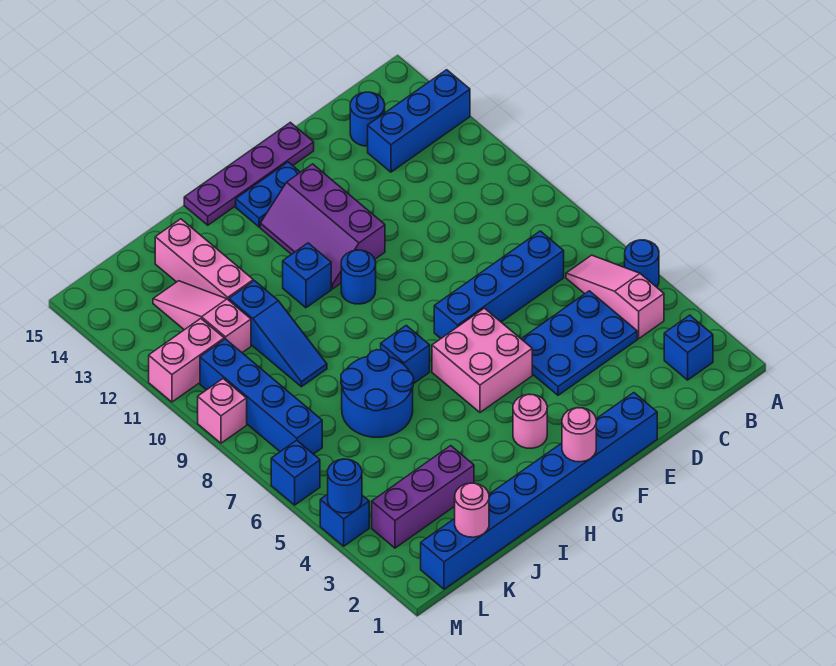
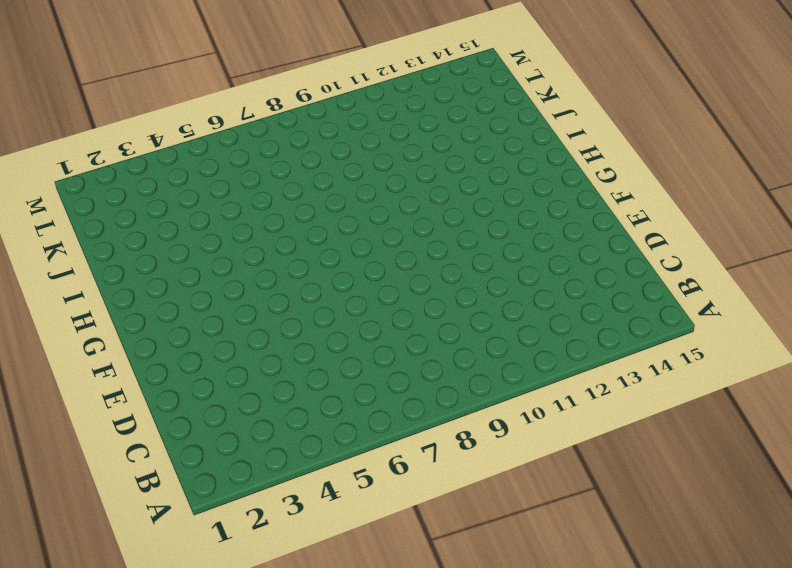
none -> blue 1x1 round brick [625,240,659,287]
none -> blue 1x3 brick [368,70,470,172]
none -> blue 1x1 brick [664,315,713,380]

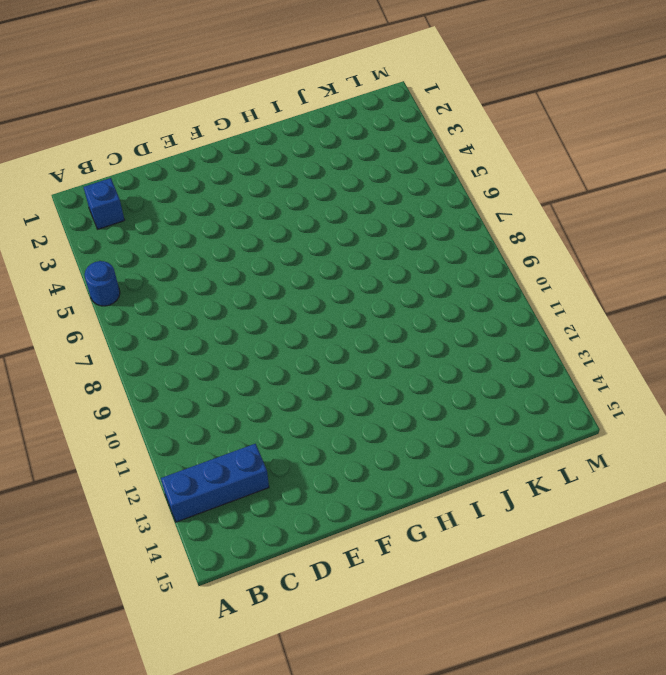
none -> pink 1x3 slope [566,255,664,339]
none -> blue 2x3 plate [521,291,637,395]
none -> blue 1x4 brick [434,231,564,338]

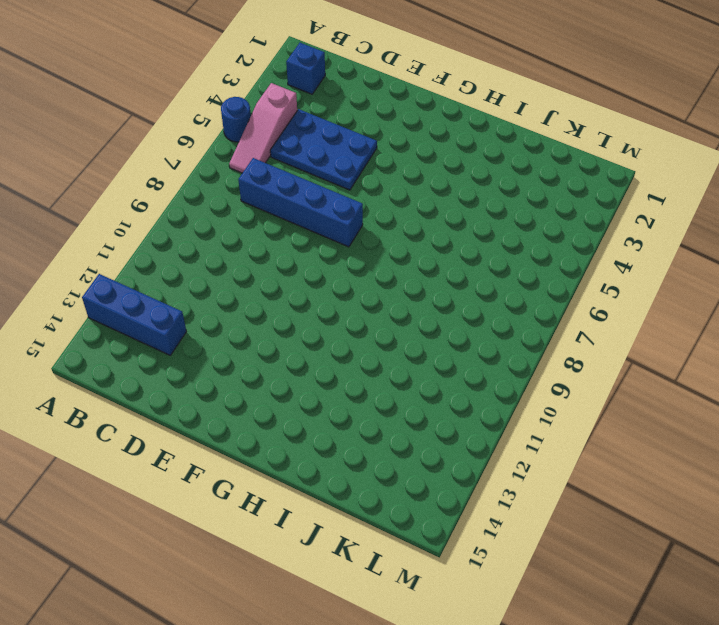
none -> blue 1x1 round brick [350,92,385,146]
none -> blue 1x8 brick [421,393,657,589]
none -> purple 1x4 plate [184,122,314,225]

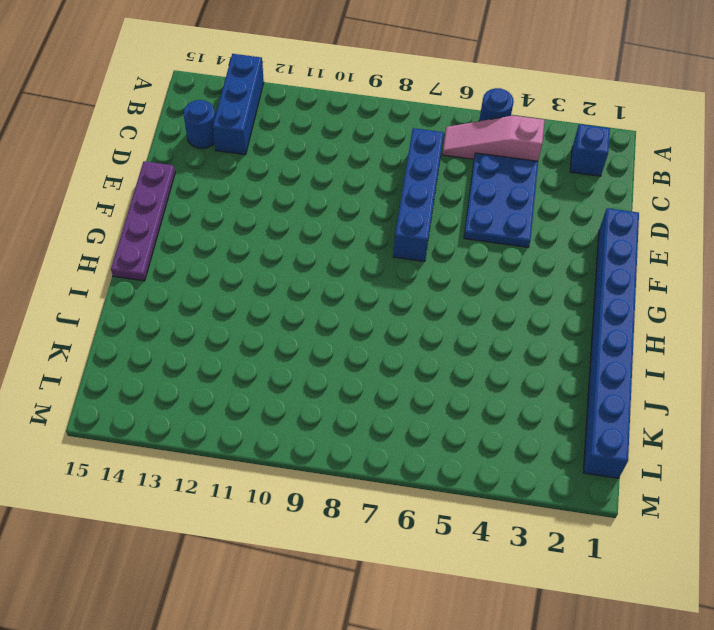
none -> pink 2x2 brick [432,308,532,412]
none -> purple 2x3 slope [260,164,385,289]
none -> blue 1x2 plate [236,162,300,227]

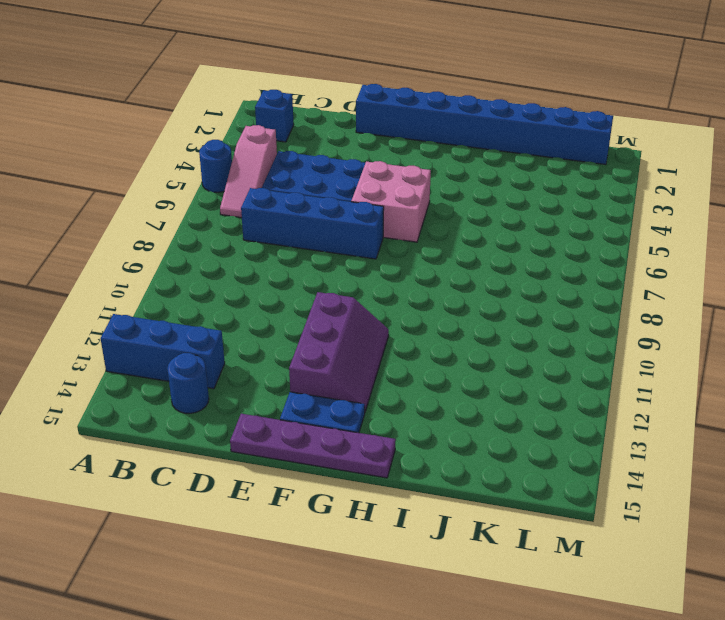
none -> pink 1x1 round brick [513,394,547,448]
none -> blue 1x1 round brick [341,250,376,304]
none -> blue 1x1 brick [381,325,430,384]

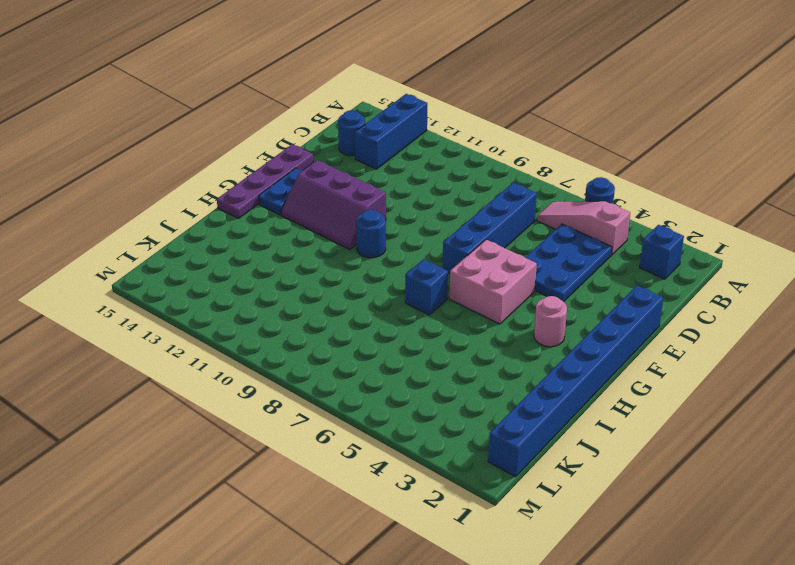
none -> blue 1x1 brick [283,243,331,308]
none -> blue 2x2 round brick [341,350,414,437]
none -> purple 1x3 brick [372,446,474,548]

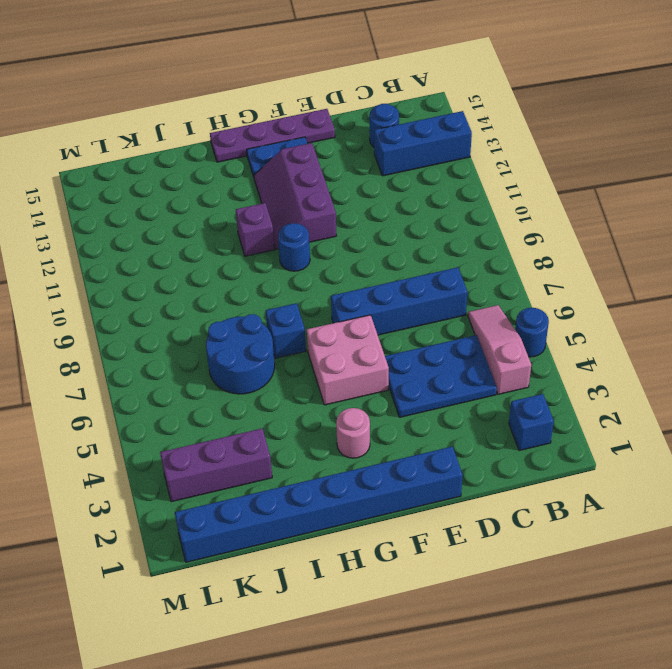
purple 1x1 brick [236,203,275,256] -> blue 1x1 brick [283,243,331,308]
none -> blue 1x3 slope [229,281,327,387]
none -> pink 1x3 brick [155,219,253,300]
none -> pink 1x3 slope [153,281,251,353]

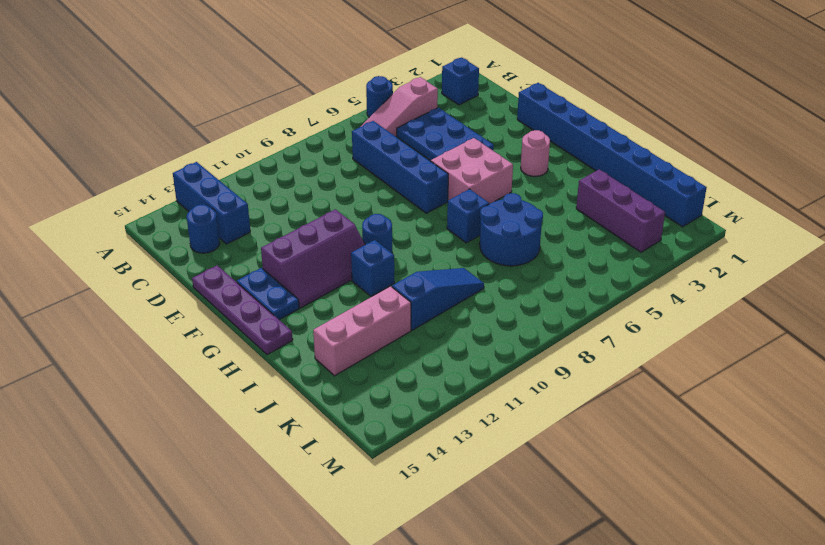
none -> pink 1x3 slope [153,281,251,353]
none -> blue 1x4 brick [200,339,322,454]
none -> pink 1x2 brick [149,319,224,402]

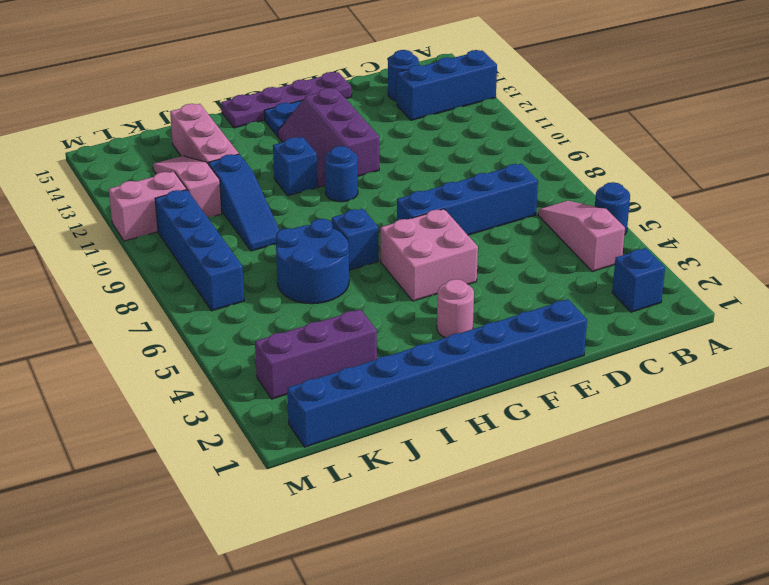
none -> blue 2x3 plate [521,291,637,395]
none -> blue 1x1 brick [320,494,369,546]
none -> blue 1x1 brick [271,440,320,505]

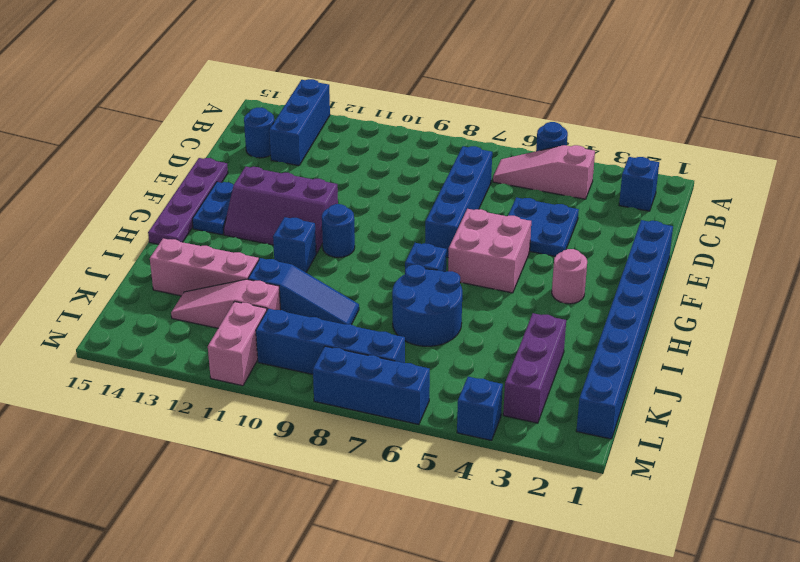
blue 2x2 plate [508,197,579,256] -> blue 2x3 plate [521,291,637,395]
blue 1x3 brick [313,346,430,424] -> blue 1x1 brick [271,440,320,505]
none -> pink 1x1 brick [198,379,247,443]
none -> pink 1x1 round brick [562,408,596,462]
none -> pink 1x1 round brick [455,483,489,537]

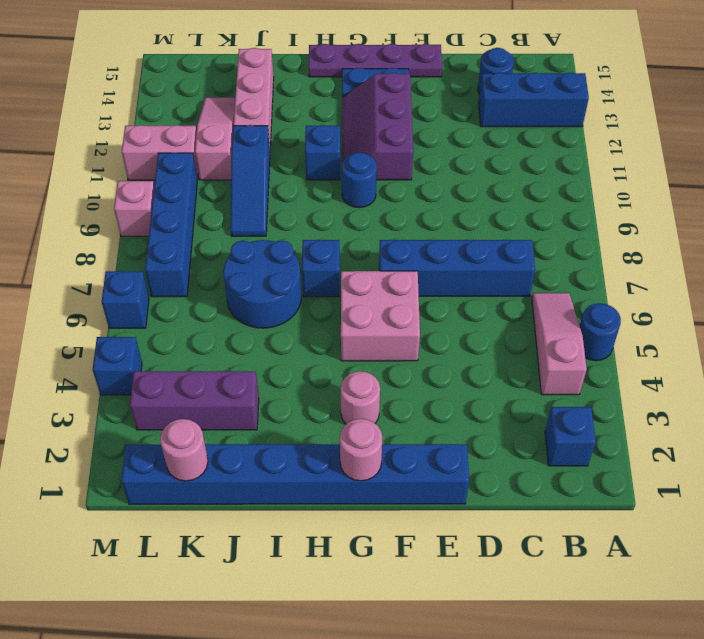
none -> blue 2x3 plate [521,291,637,395]
none -> blue 1x1 round brick [328,459,362,513]

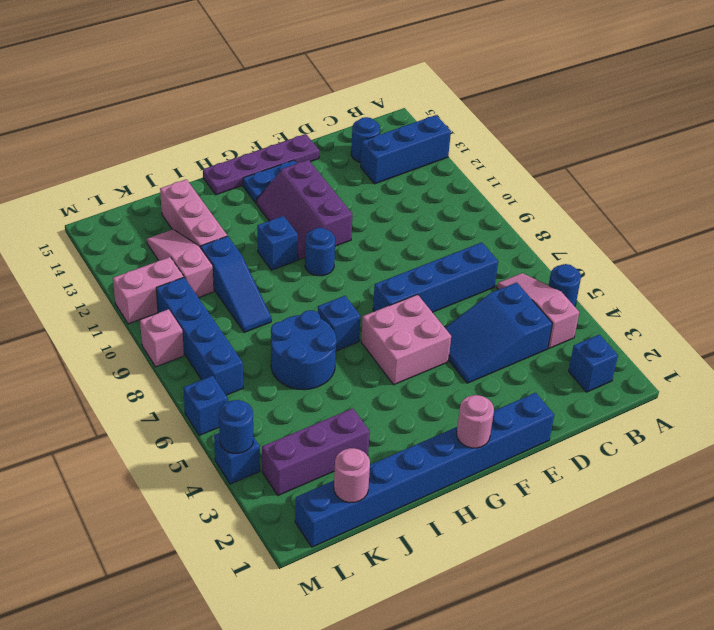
blue 2x3 slope [445,282,552,383] -> blue 2x3 plate [521,291,637,395]
none -> pink 1x1 round brick [513,394,547,448]

